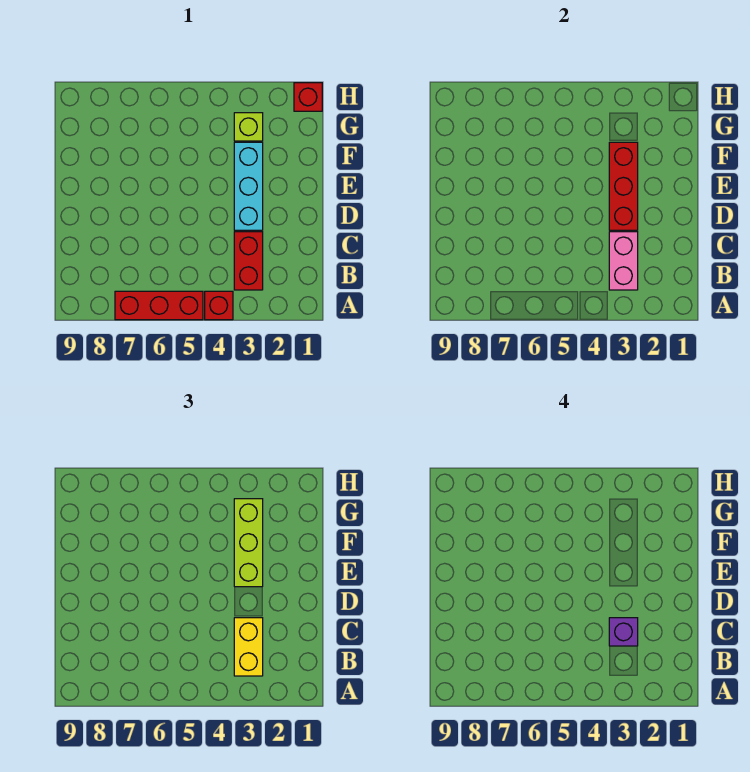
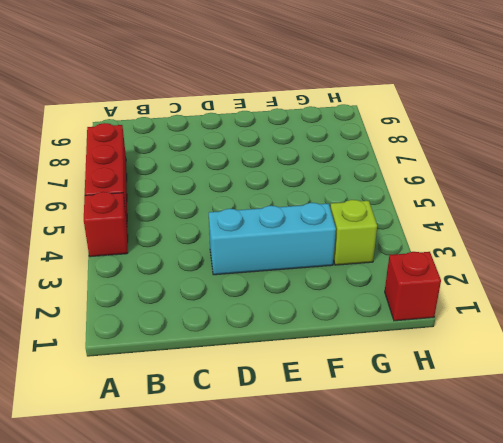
none -> red 1x2 brick [234,232,263,290]
none -> pink 1x2 brick [609,232,638,290]

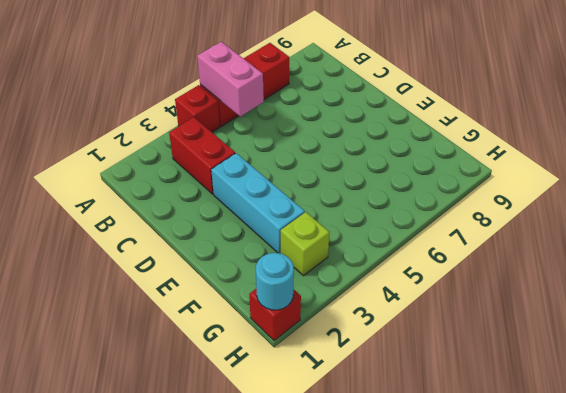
pink 1x2 brick [197,42,264,116] -> pink 1x2 brick moved to [609,232,638,290]
cyan 1x1 round brick [256,253,294,310] -> none
none -> red 1x3 brick [609,142,638,230]
none -> yellow 1x2 brick [234,618,263,676]

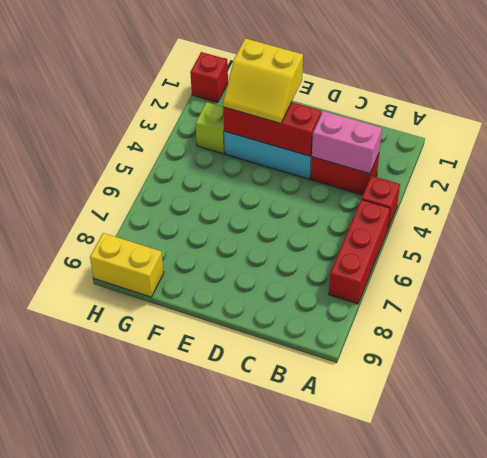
yellow 2x2 slope [223,38,303,123] -> lime 1x3 brick [234,499,263,587]
yellow 1x2 brick [90,233,164,297] -> yellow 1x2 brick moved to [234,618,263,676]
none -> purple 1x1 brick [609,618,638,646]

